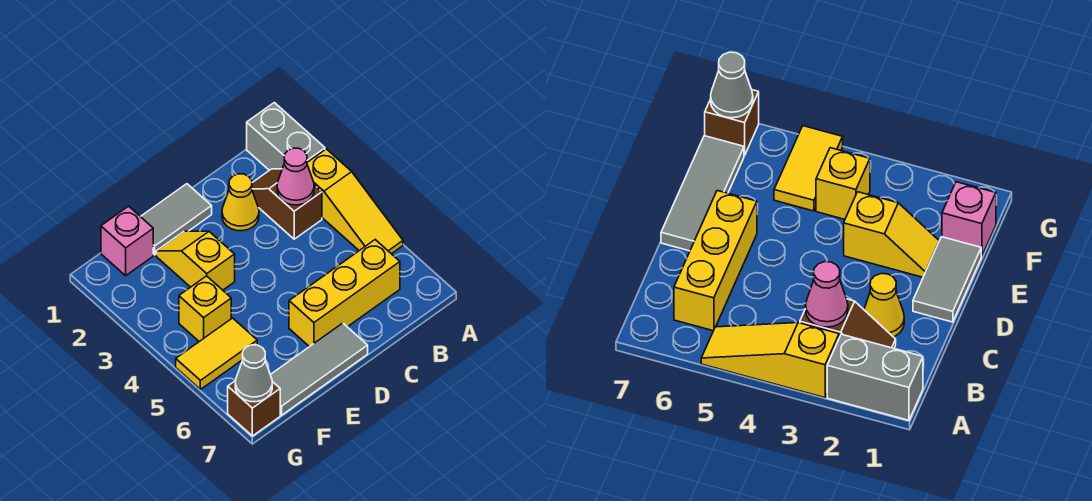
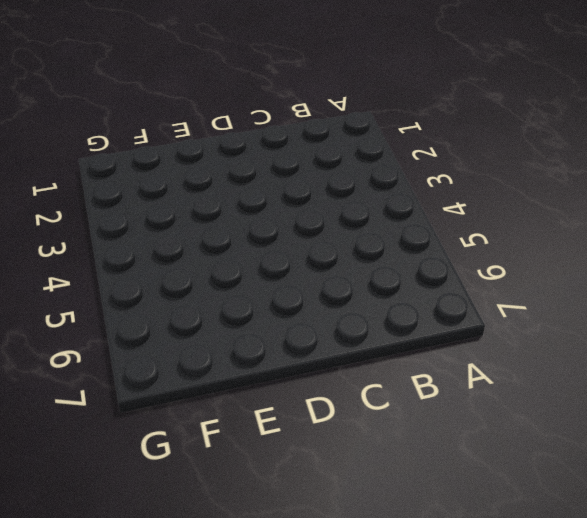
none -> grey 1x2 brick [247,103,325,170]
none -> yellow 1x3 slope [307,149,403,254]
none -> brown 1x2 slope [252,169,322,239]

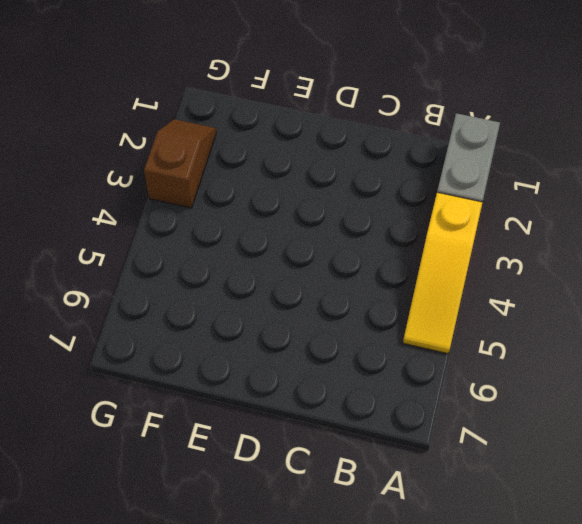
brown 1x2 slope [144,119,216,208] -> brown 1x2 slope moved to [252,169,322,239]
none -> yellow 1x3 brick [289,240,400,347]
none -> yellow 1x1 cone [222,174,259,231]
none -> grey 1x2 tile [140,184,212,255]

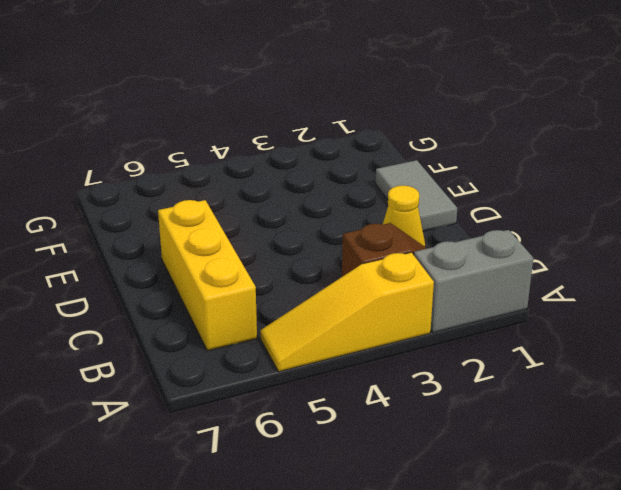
none -> grey 1x3 tile [270,323,368,415]
none -> yellow 1x2 slope [156,231,235,290]
none -> pink 1x1 brick [101,206,153,276]

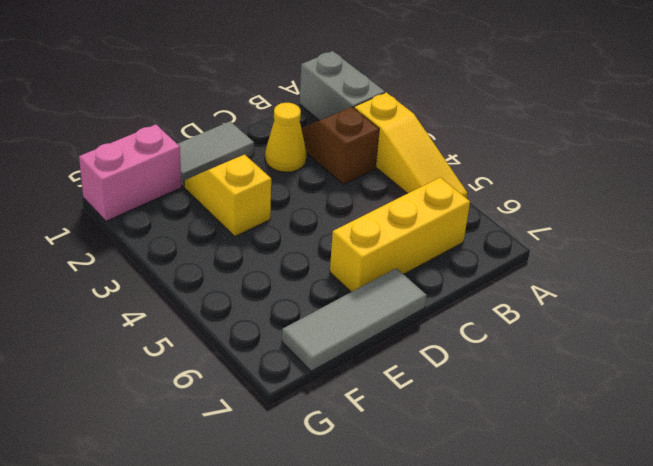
pink 1x2 brick [79,124,181,221] -> pink 1x1 brick [101,206,153,276]
none -> yellow 1x1 brick [179,276,231,342]
none -> yellow 1x2 tile [176,318,257,389]
none -> brown 1x1 brick [228,381,280,436]

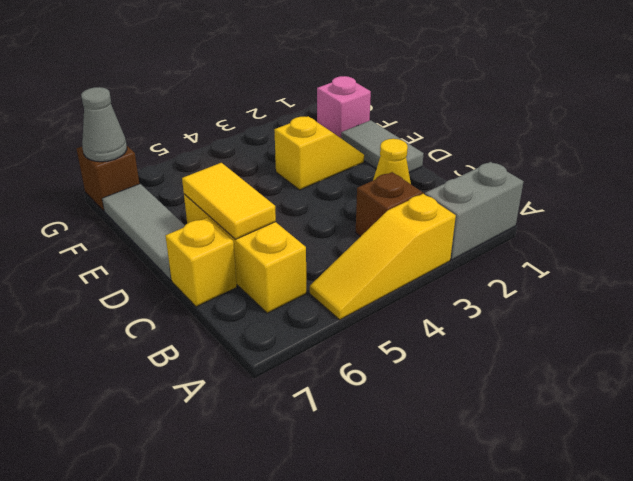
yellow 1x2 tile [182,163,276,239] -> yellow 1x2 tile moved to [176,318,257,389]
yellow 1x1 brick [166,218,237,307] -> yellow 1x1 brick moved to [179,276,231,342]
none -> pink 1x1 cone [277,148,314,205]

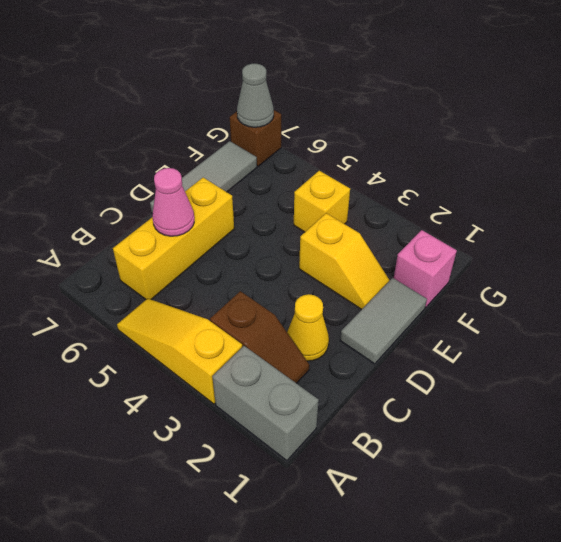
pink 1x1 cone [153,168,194,236] -> pink 1x1 cone moved to [277,148,314,205]
none -> yellow 1x2 tile [176,318,257,389]

